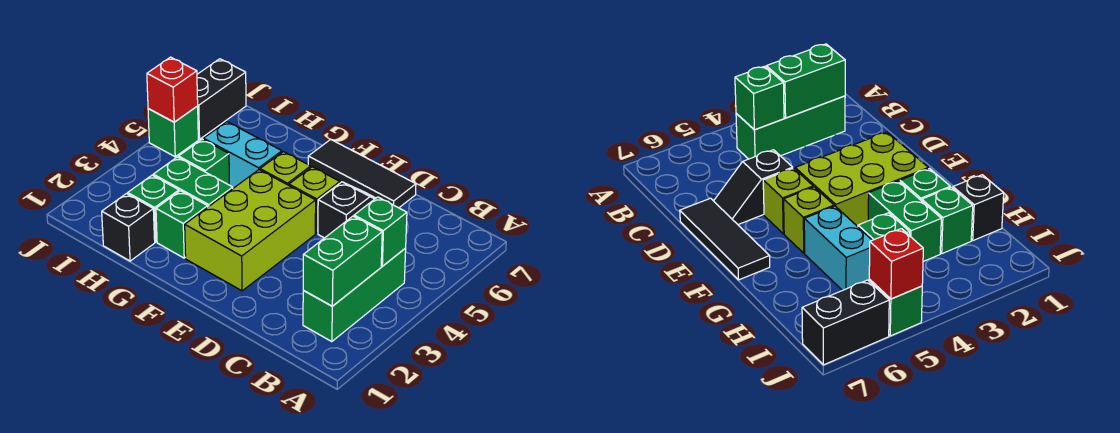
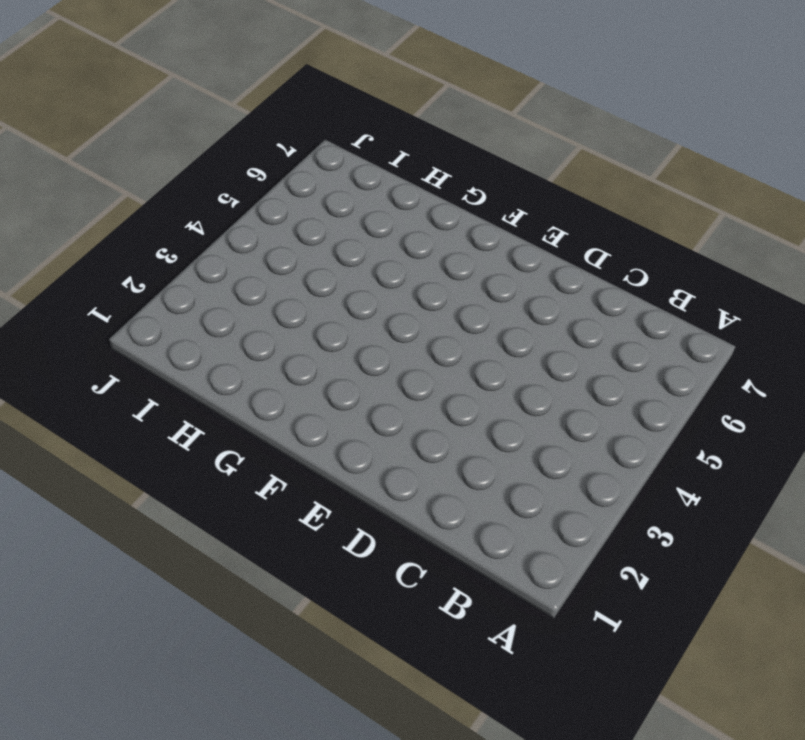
none -> green 1x3 brick [303,248,406,342]
none -> black 1x2 slope [318,182,376,238]
none -> black 1x3 tile [308,139,416,208]

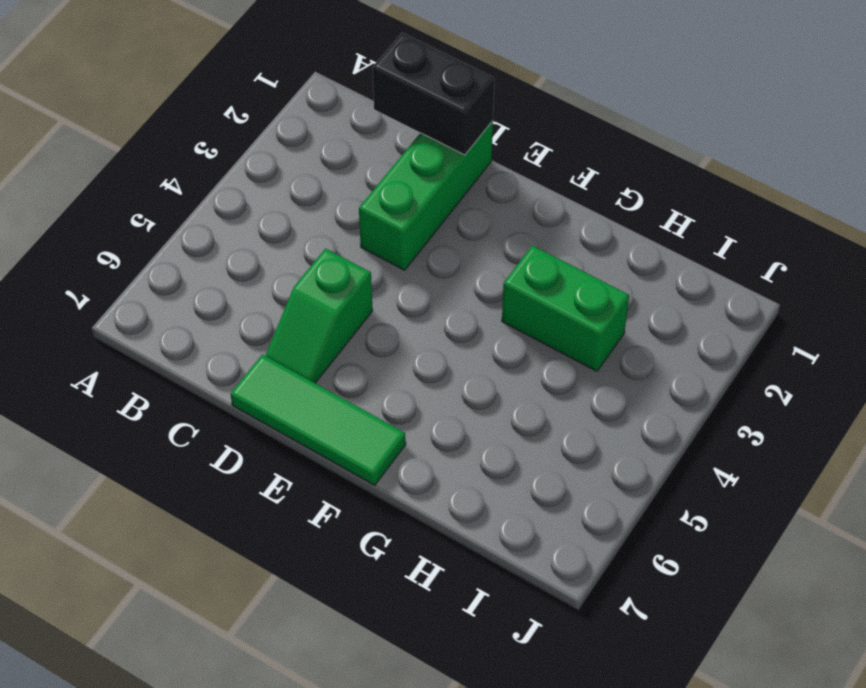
black 1x2 brick [373,33,494,155] -> black 1x2 brick turned to [197,59,246,139]
green 1x3 brick [359,121,493,270] -> green 1x3 brick moved to [303,248,406,342]
green 1x2 slope [266,249,373,383] -> black 1x2 slope [318,182,376,238]
green 1x3 tile [231,354,406,485] -> black 1x3 tile [308,139,416,208]
none -> lime 2x3 brick [185,170,316,291]
none -> lime 1x1 brick [289,167,340,233]
none -> lime 1x1 brick [260,152,311,185]

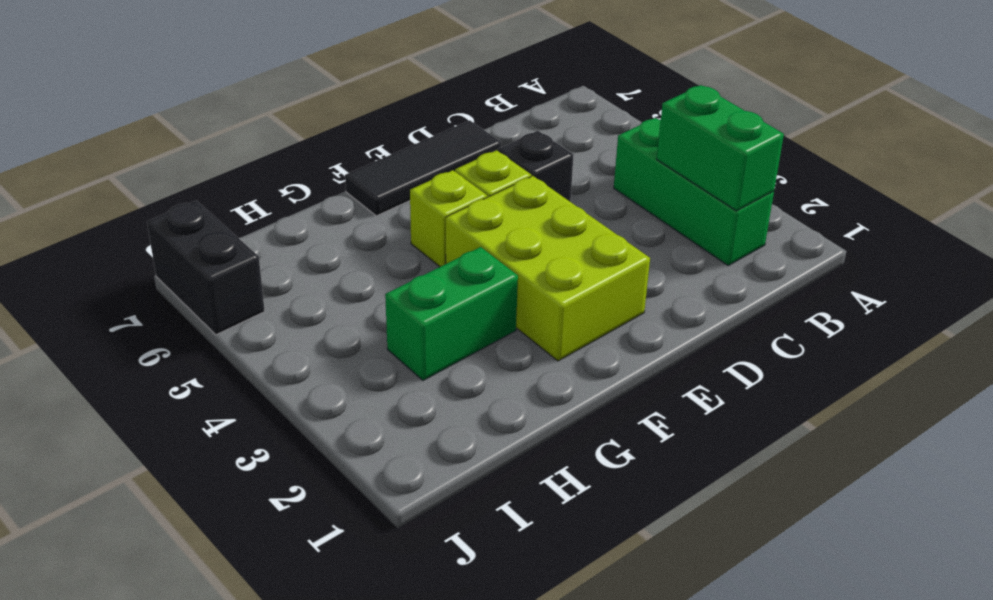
none -> green 1x1 brick [156,191,208,258]
none -> cyan 1x2 brick [203,122,282,188]
none -> black 1x1 brick [102,194,155,261]

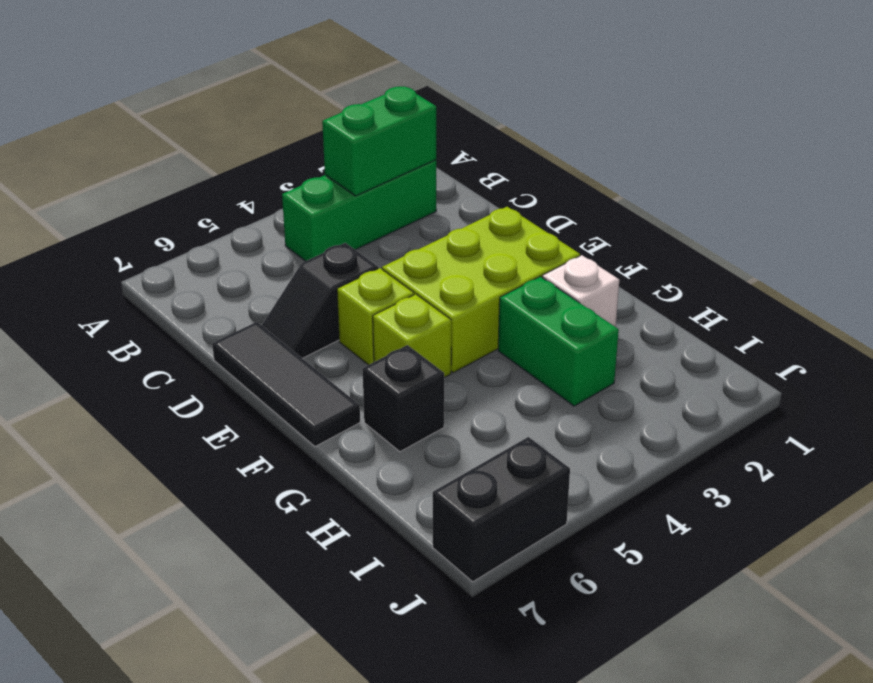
white 1x1 brick [542,255,619,327] -> green 1x1 brick [156,191,208,258]
black 1x1 brick [362,345,444,452] -> black 1x1 brick moved to [102,194,155,261]
none -> cyan 1x2 brick [203,122,282,188]
none -> green 1x1 brick [128,175,179,242]
none -> green 1x1 brick [179,139,229,185]

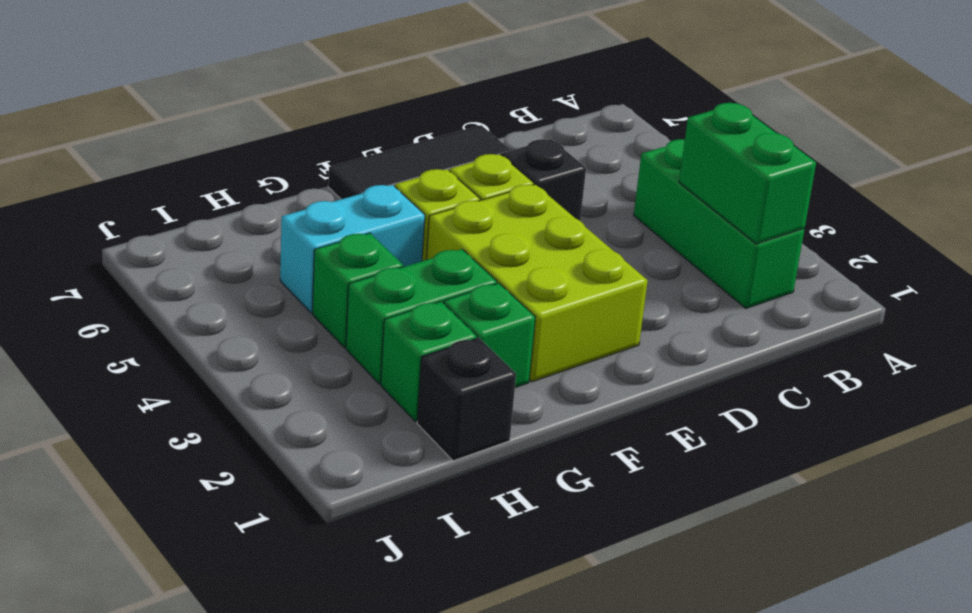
none -> green 1x1 brick [148,106,198,157]
none -> black 1x2 brick [197,59,246,139]
none -> green 1x1 brick [354,197,407,266]

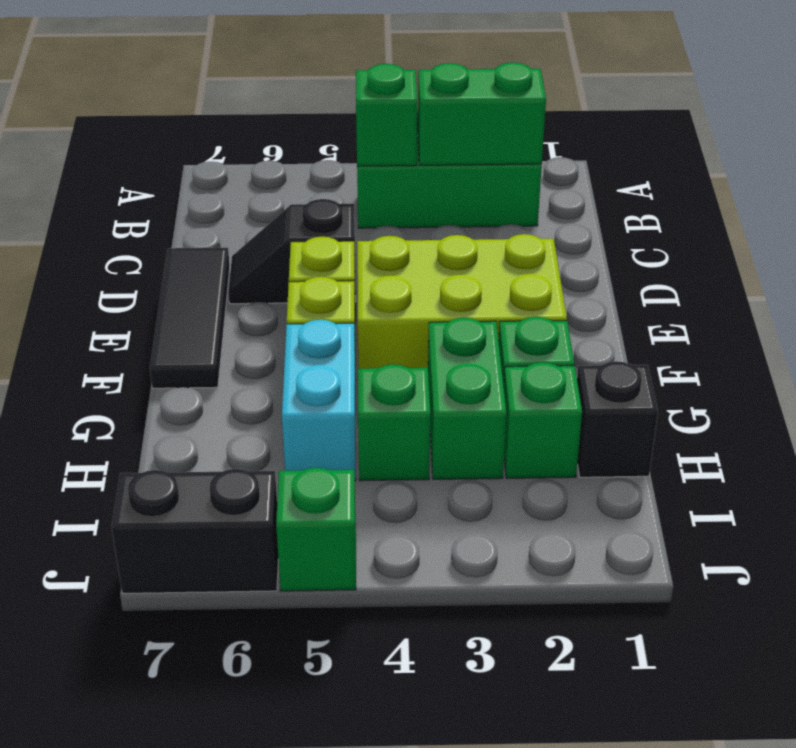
none -> red 1x1 brick [147,57,198,122]

